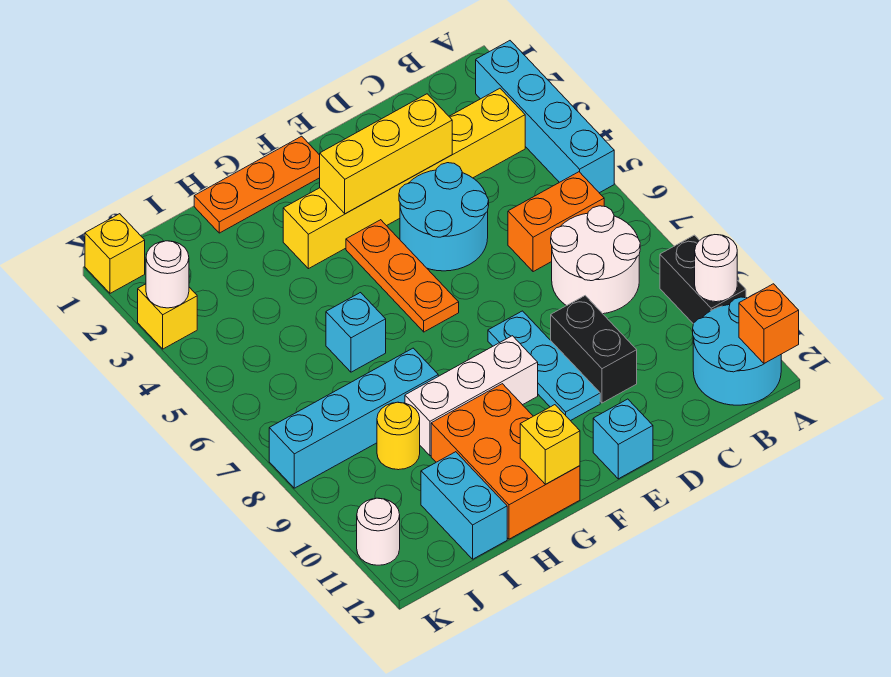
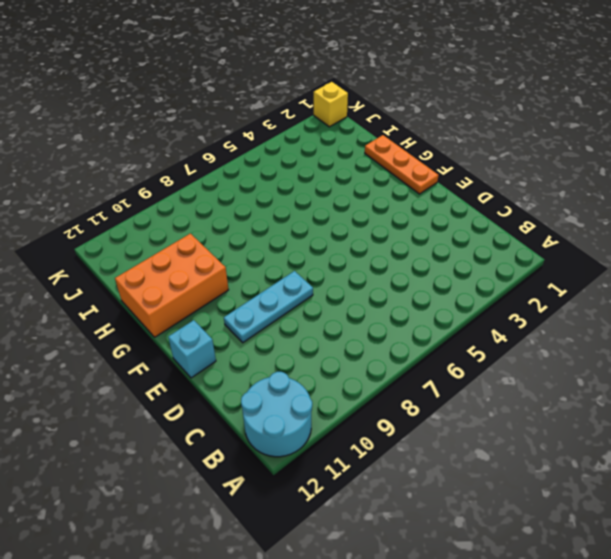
none -> cyan 1x4 brick [476,41,614,193]
none -> black 1x2 brick [660,235,746,324]
none -> yellow 1x6 brick [283,88,525,269]

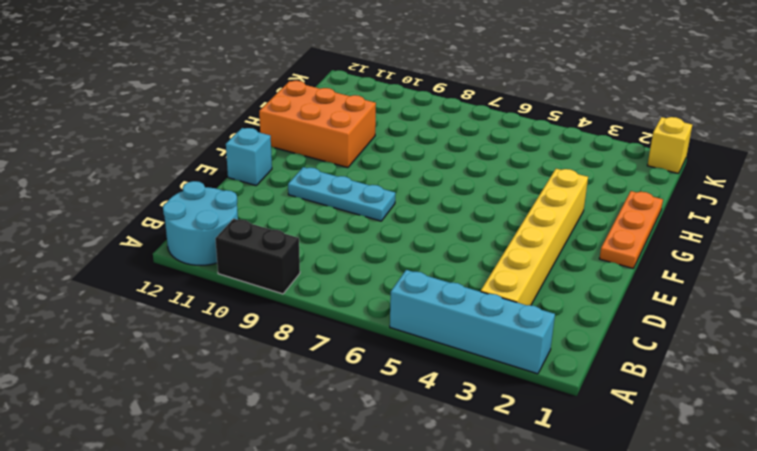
none -> orange 1x2 brick [508,172,604,272]
none -> white 2x2 round brick [551,206,640,314]
none -> cyan 2x2 round brick [399,163,489,271]

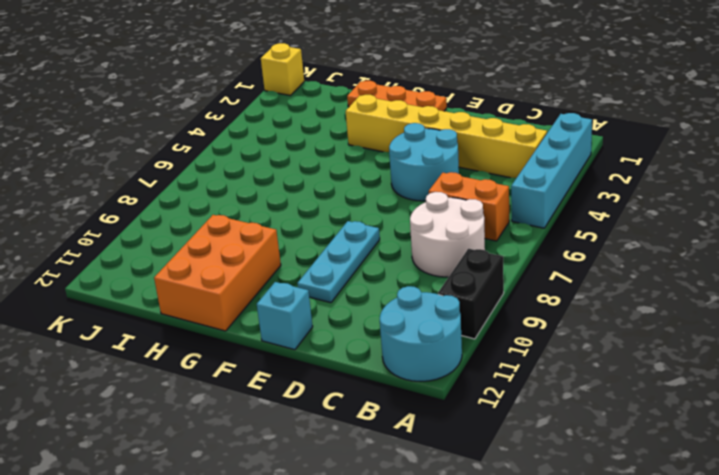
none -> black 1x2 brick [551,296,637,403]
none -> orange 1x3 plate [346,220,459,332]
none -> white 1x3 brick [405,336,538,456]

